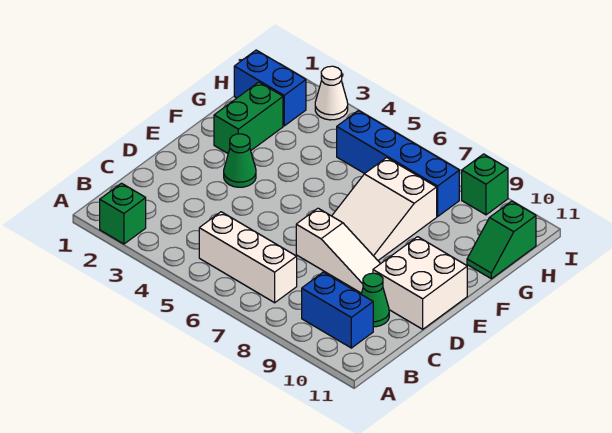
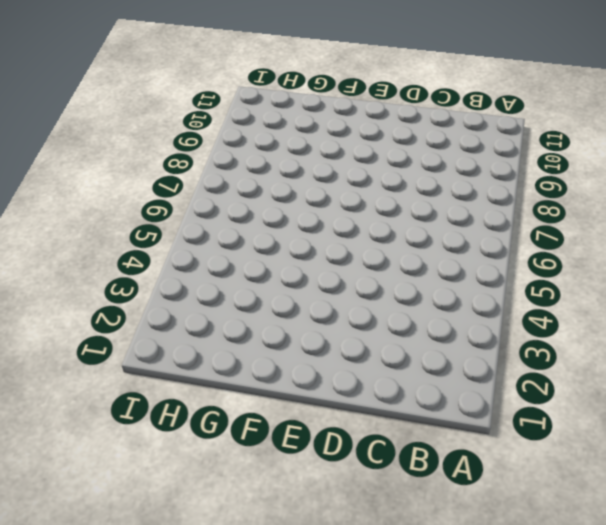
none -> green 1x1 brick [100,183,146,244]
none -> white 1x3 brick [199,212,297,303]
none -> blue 1x2 brick [302,272,373,348]

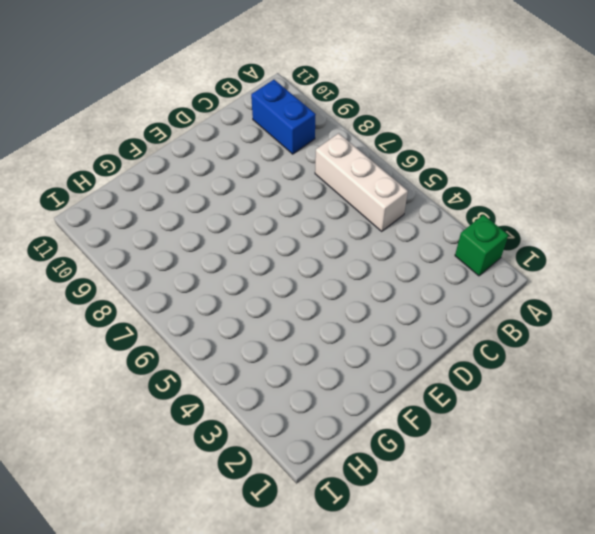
none -> green 1x1 cone [361,273,389,327]
none -> white 1x3 slope [296,208,380,293]
none -> white 2x2 brick [373,237,467,329]

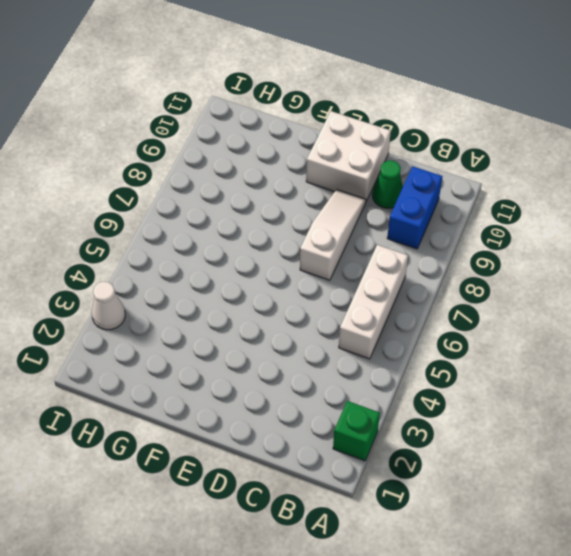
none -> green 1x1 cone [224,134,256,187]
none -> white 2x3 slope [332,158,437,260]
none -> green 1x2 brick [214,82,283,153]

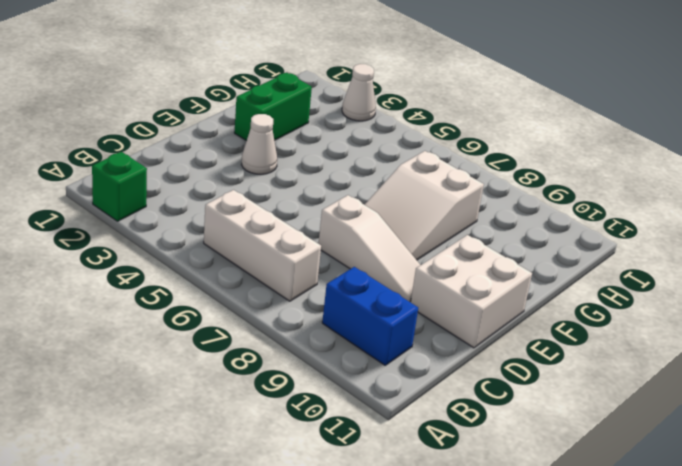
white 1x1 cone [241,114,277,174] -> green 1x1 cone [224,134,256,187]
none -> green 1x1 cone [361,273,389,327]
none -> green 1x2 slope [467,201,536,279]
none -> blue 1x2 brick [234,50,306,126]

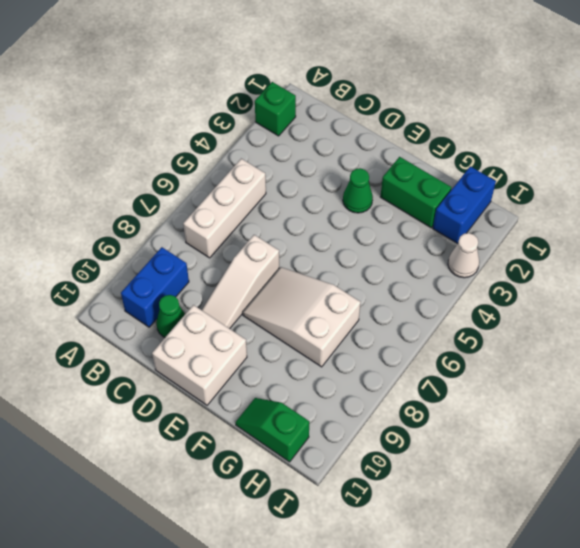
none -> blue 1x4 brick [337,111,459,216]
none -> green 1x1 brick [462,154,508,215]

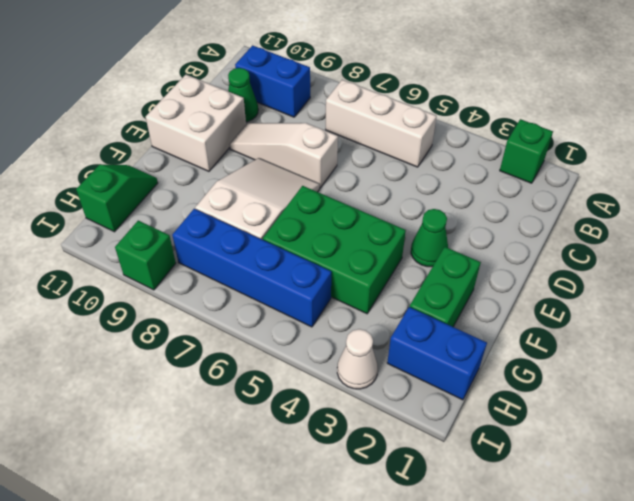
green 2x3 brick [263,186,406,314] -> none

